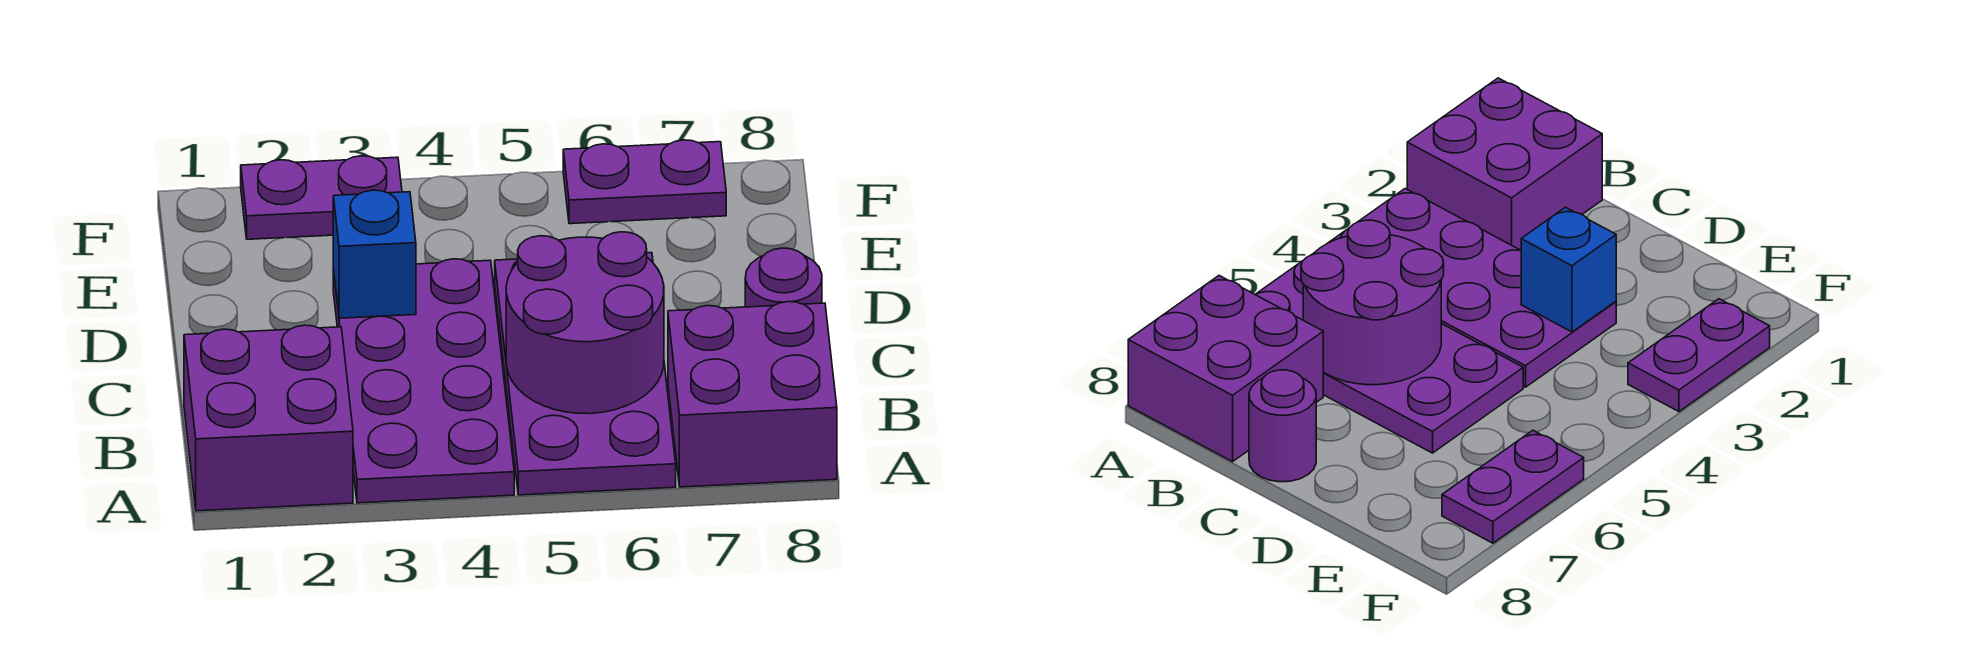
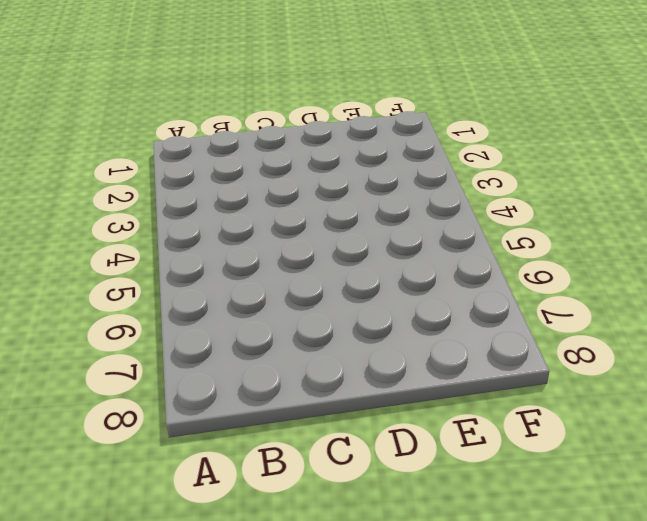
none -> purple 2x2 brick [184,325,353,511]
none -> purple 2x4 plate [333,259,514,503]

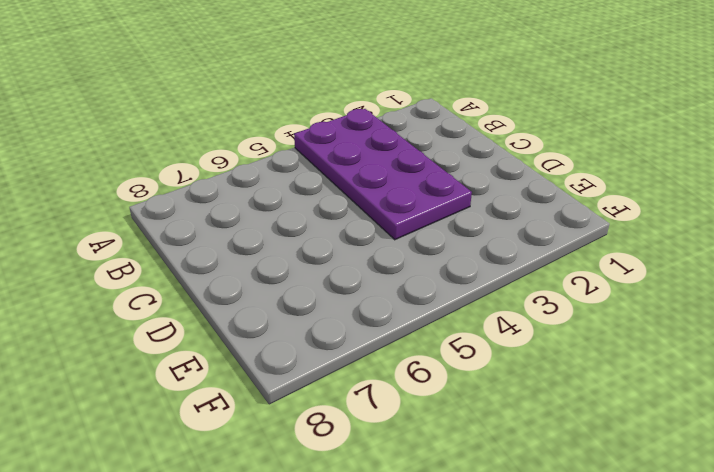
none -> purple 2x2 brick [184,325,353,511]
none -> purple 2x4 plate [495,253,676,495]

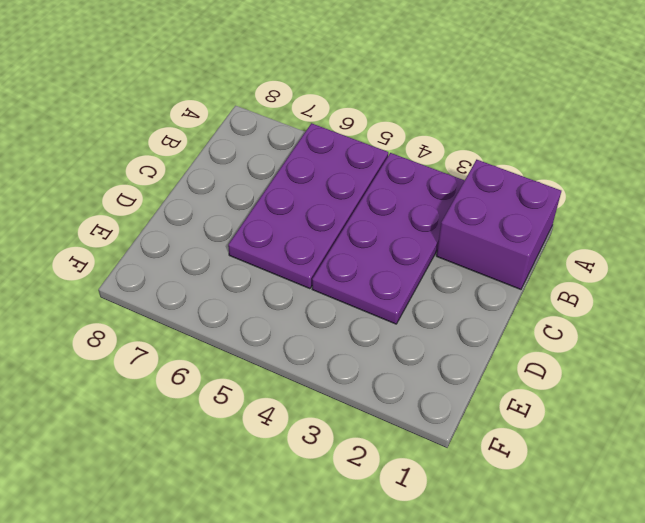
none -> purple 2x2 brick [668,302,837,487]
none -> purple 1x1 round brick [745,248,822,307]

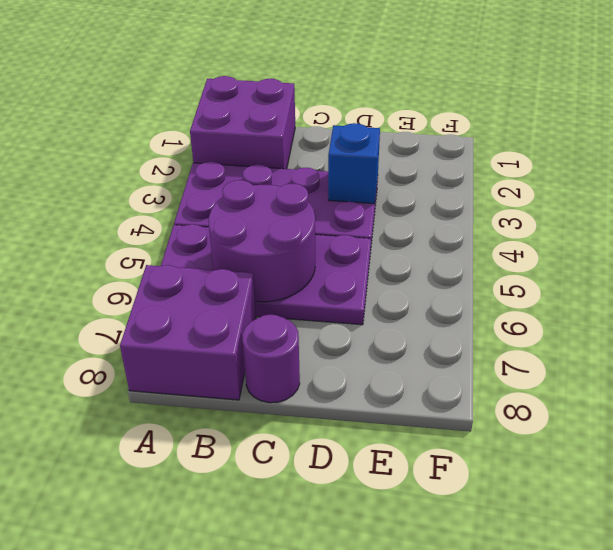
none -> purple 1x2 plate [241,156,402,239]
none -> purple 1x2 plate [563,140,726,224]

